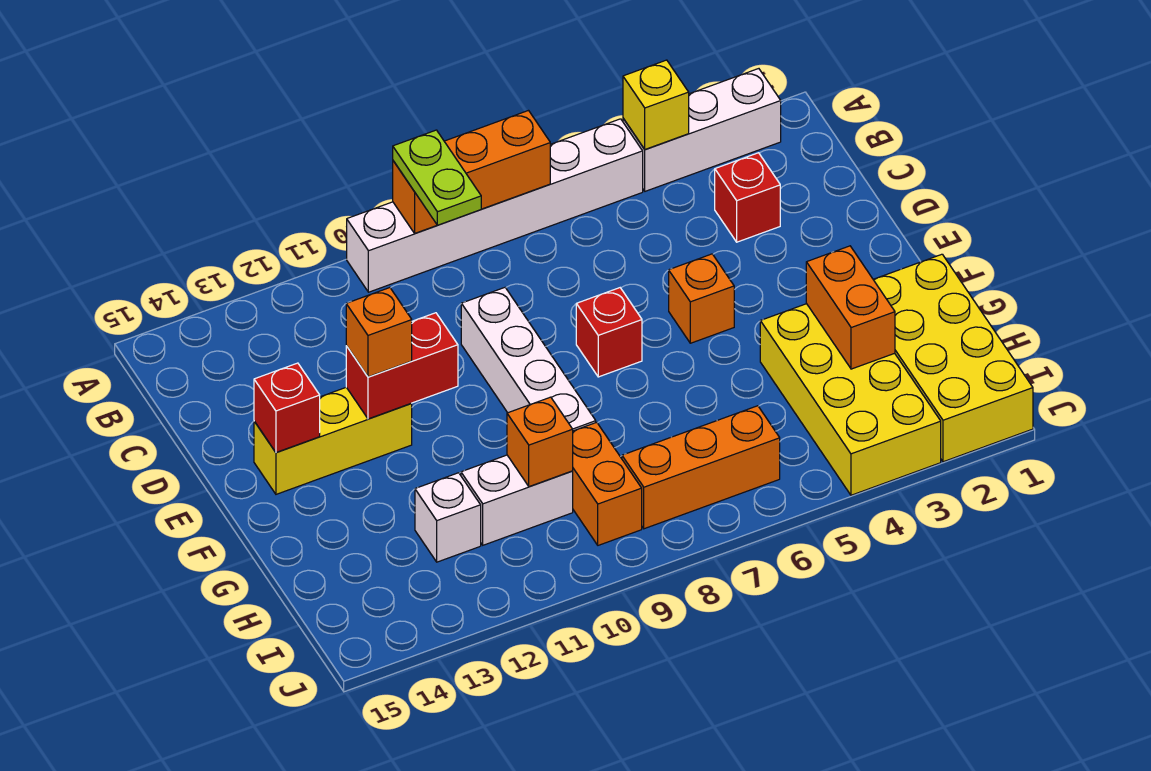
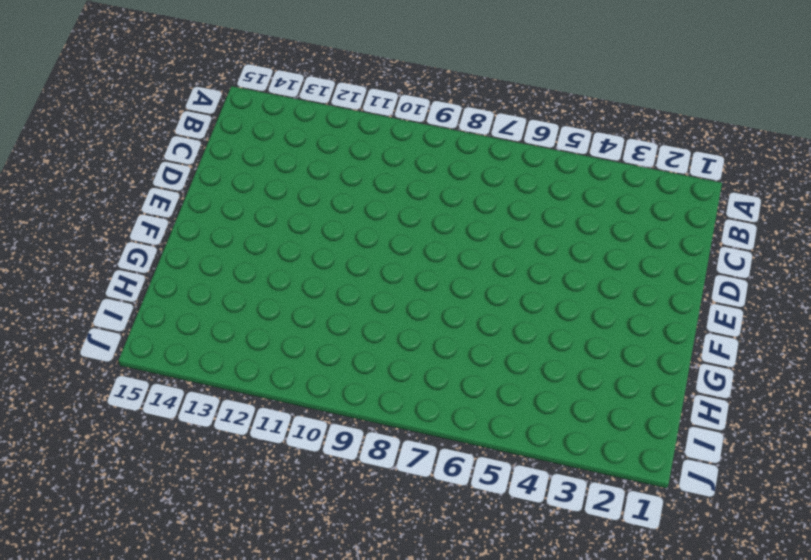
none -> white 1x3 brick [623,69,781,191]
none -> white 1x6 brick [347,119,643,292]
none -> red 1x1 brick [715,153,780,242]

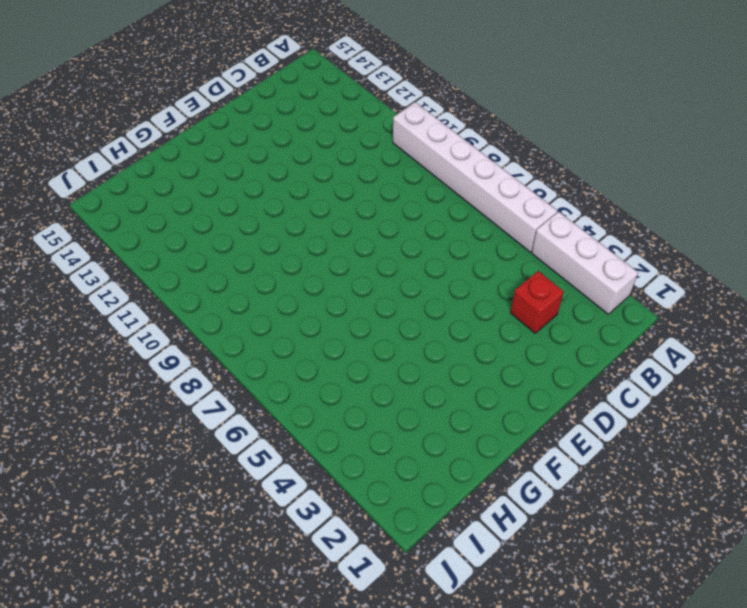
none -> white 1x4 brick [461,288,596,431]
none -> orange 1x1 brick [669,254,734,343]
none -> red 1x1 brick [576,288,642,377]

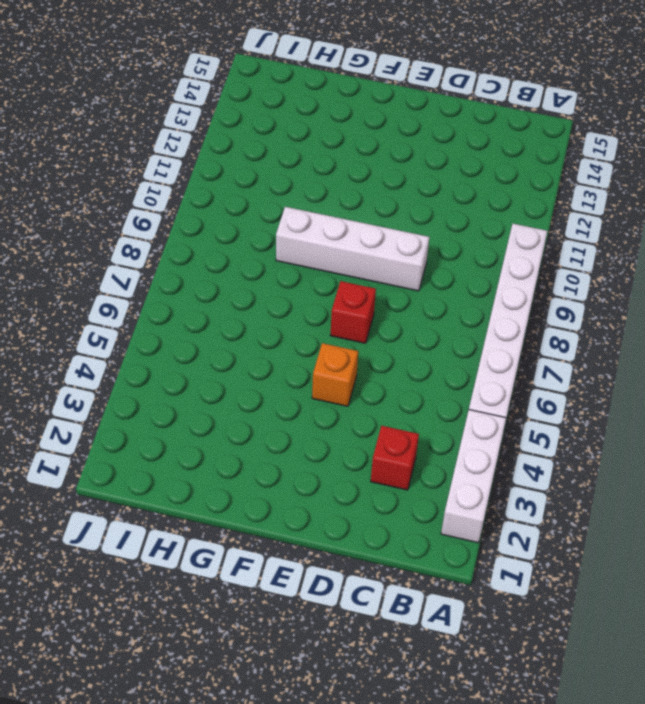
none -> yellow 1x3 brick [254,387,412,494]
none -> yellow 2x4 brick [873,254,1033,462]
none -> yellow 2x4 brick [760,304,941,495]

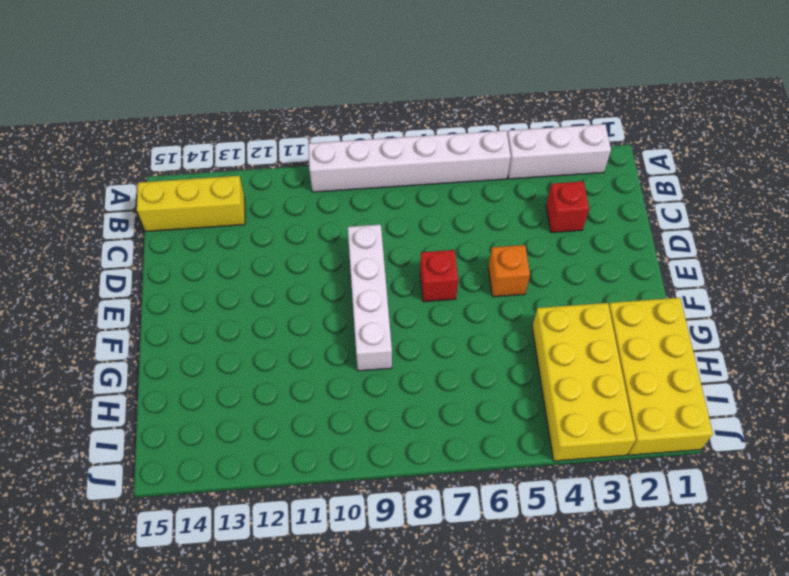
yellow 1x3 brick [137,176,245,231] -> yellow 1x3 brick moved to [254,387,412,494]
none -> orange 1x2 brick [573,422,642,545]
none -> white 1x2 brick [461,455,573,545]
none -> white 1x1 brick [415,473,481,562]

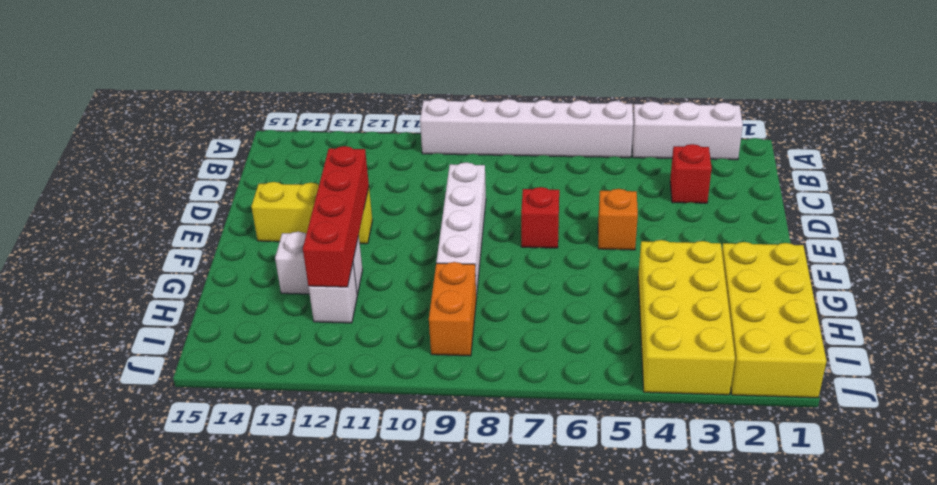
red 1x4 brick [303,146,369,287] -> red 1x2 brick [346,313,458,419]
white 1x2 brick [275,232,363,295] -> white 1x2 brick moved to [461,455,573,545]
none -> orange 1x3 brick [622,406,780,529]
none -> yellow 1x1 brick [623,60,689,150]
none -> orange 1x3 brick [393,111,550,233]

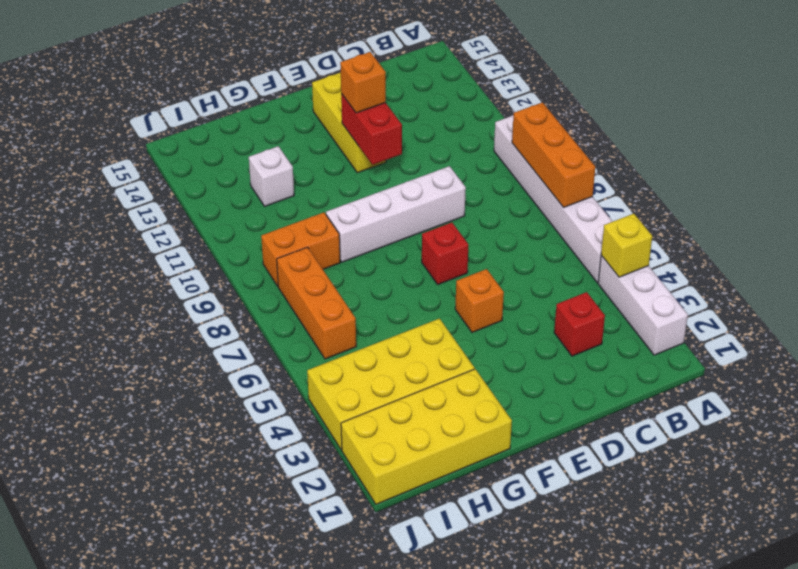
none -> white 1x2 brick [461,455,573,545]
none -> red 1x1 brick [254,363,320,452]
none -> orange 1x2 brick [806,246,895,369]

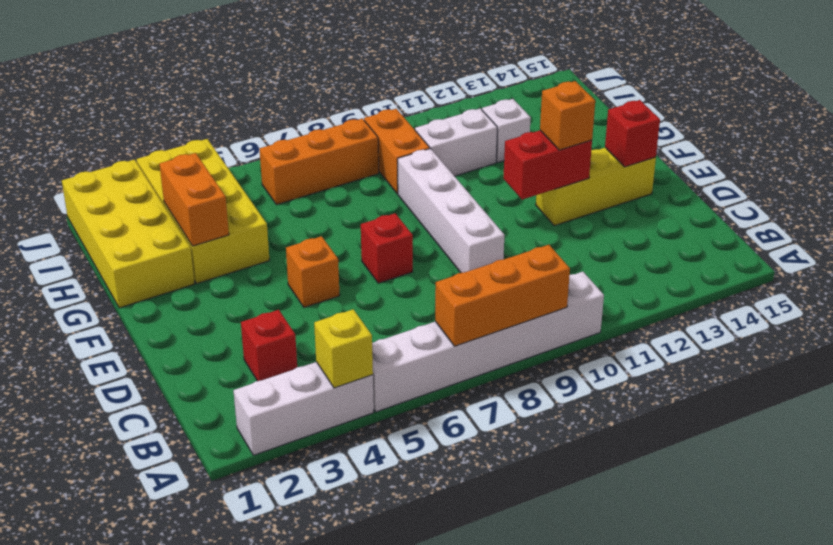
none -> orange 1x1 brick [507,397,573,487]
none -> lime 1x2 plate [393,130,481,225]

